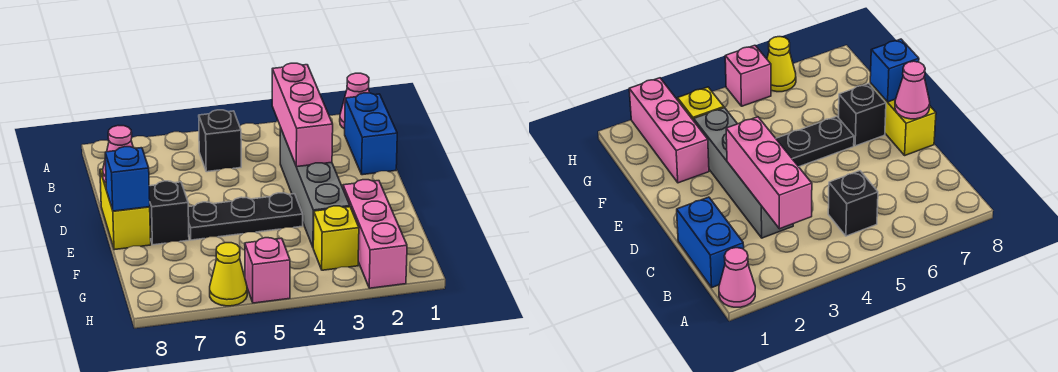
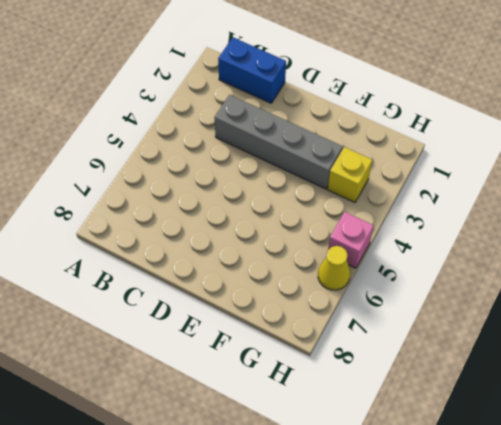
none -> pink 1x1 cone [340,73,369,129]
none -> black 1x1 brick [199,110,241,172]
none -> yellow 1x2 brick [100,169,151,250]

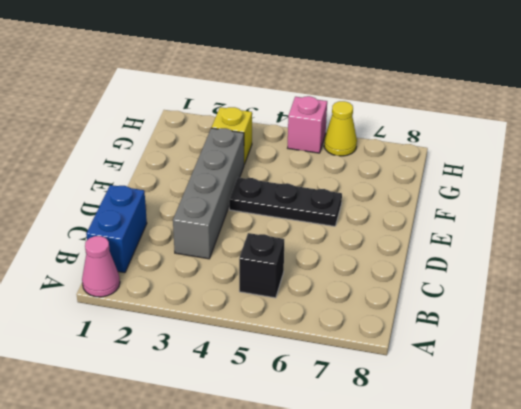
none -> yellow 1x2 brick [100,169,151,250]
none -> black 1x1 brick [149,181,189,245]
none -> pink 1x3 brick [343,180,407,288]

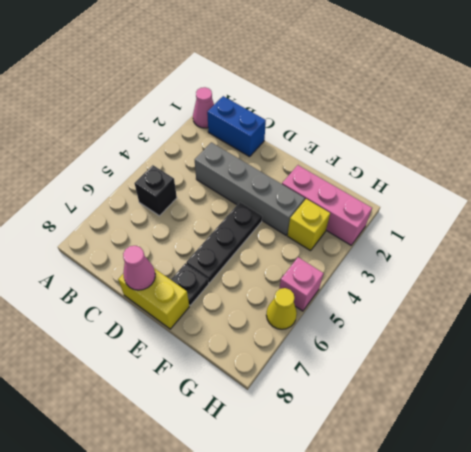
black 1x1 plate [171,263,209,305] -> black 1x1 brick [149,181,189,245]
none -> pink 1x3 brick [272,63,333,167]
none -> blue 1x1 brick [105,147,150,211]

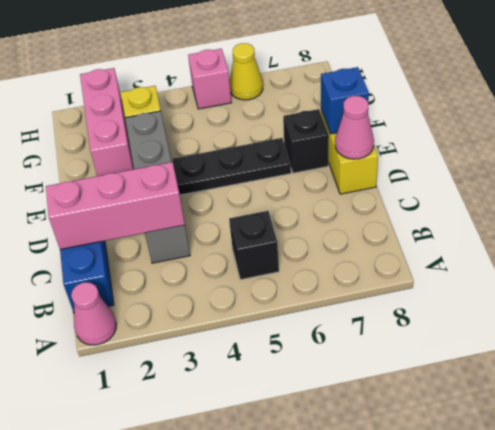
pink 1x3 brick [46,162,185,249] -> pink 1x3 brick turned to [272,63,333,167]

